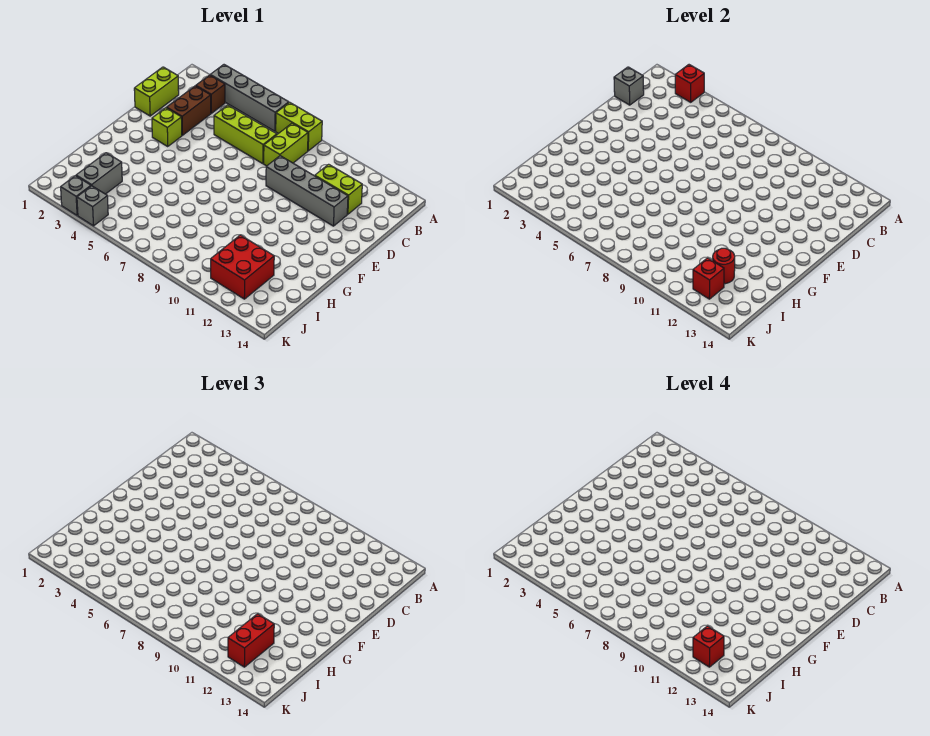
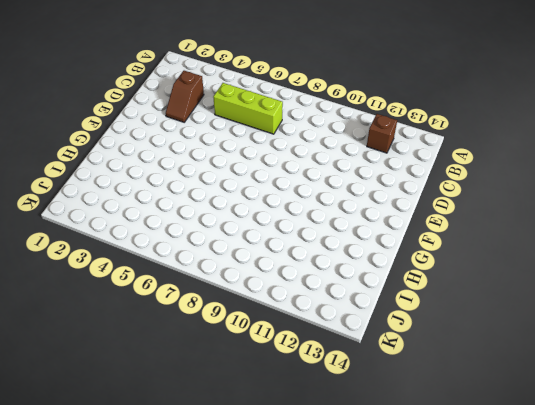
brown 1x1 brick [367,114,397,153] -> brown 1x1 brick moved to [196,75,225,113]
brown 1x2 slope [166,71,204,122] -> brown 1x2 brick [167,86,211,135]
none -> grey 1x4 brick [211,65,289,131]
none -> lime 1x2 brick [276,102,322,151]
none -> lime 1x2 brick [264,123,308,166]

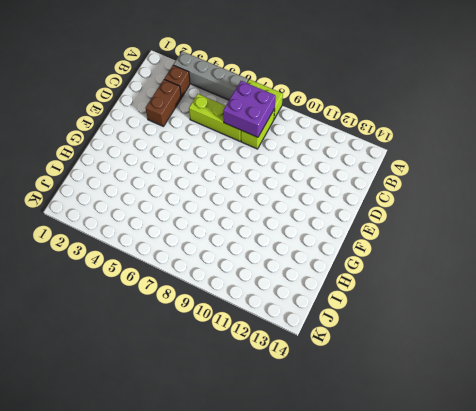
purple 2x2 brick [223,81,276,137] -> none
none -> lime 1x2 brick [134,67,179,116]
none -> lime 1x2 brick [315,164,362,214]
none -> grey 1x4 brick [266,156,348,226]

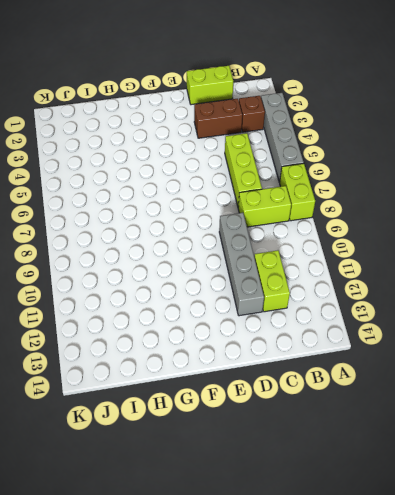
none -> lime 1x1 brick [152,108,182,146]
none -> grey 1x2 brick [76,153,122,194]
none -> red 2x2 brick [211,235,274,299]

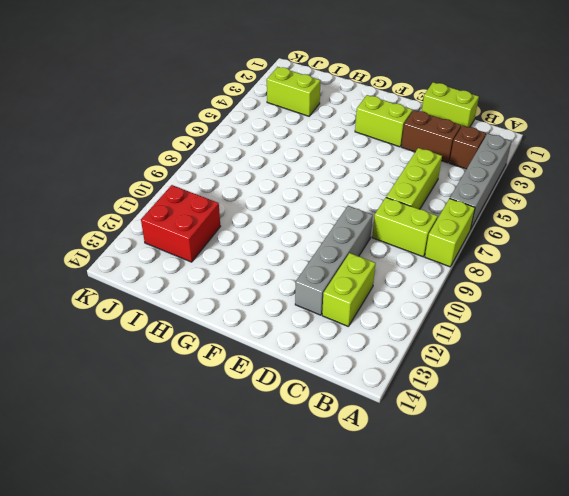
lime 1x2 brick [355,95,413,147] -> lime 1x1 brick [152,108,182,146]
lime 1x2 brick [267,67,320,116] -> grey 1x2 brick [76,153,122,194]
none -> grey 1x1 brick [61,176,91,215]
none -> grey 1x1 brick [77,186,108,226]
none -> red 1x1 brick [675,65,704,102]

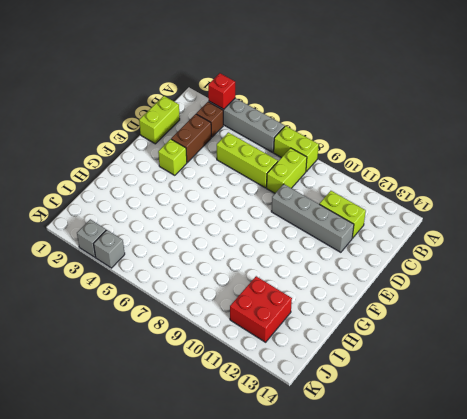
none -> grey 1x2 brick [76,153,122,194]
none -> grey 1x1 brick [614,67,644,105]
none -> red 1x1 round brick [713,248,735,284]

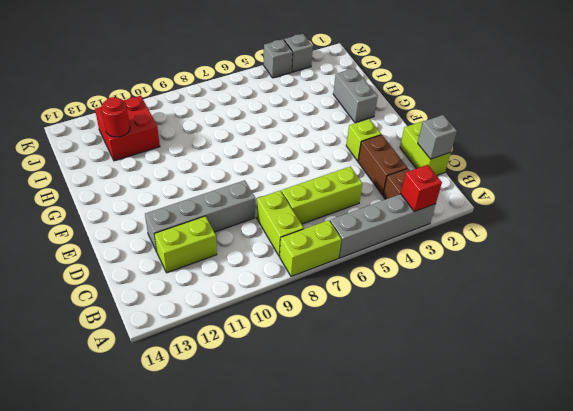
grey 1x2 brick [333,68,378,123] -> grey 1x2 brick moved to [76,153,122,194]
none -> red 1x1 brick [693,258,724,299]
none -> red 1x2 brick [228,614,274,667]
none -> red 1x1 brick [693,626,724,667]

